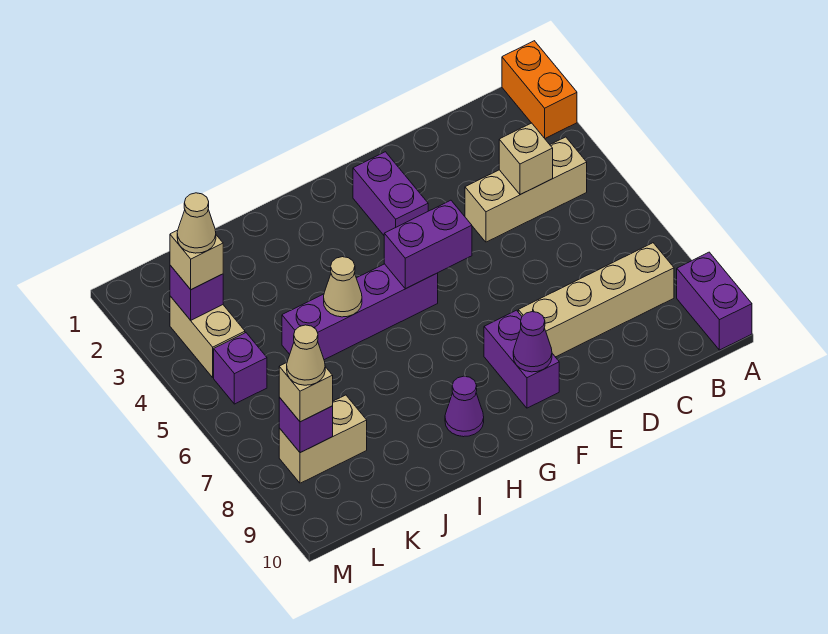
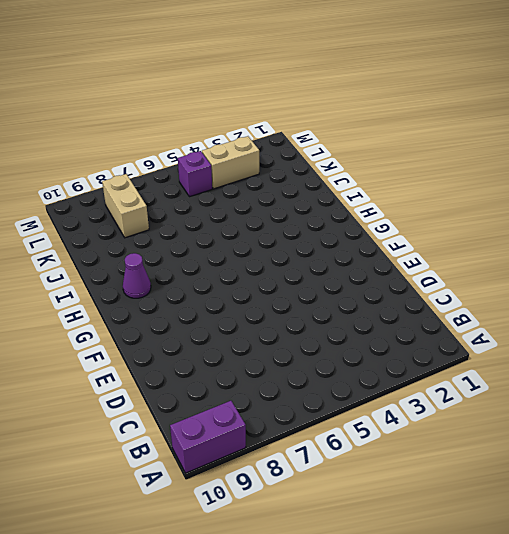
none -> orange 1x2 brick [502,41,577,138]
none -> tan 1x3 brick [465,137,587,242]
none -> tan 1x4 brick [518,243,674,357]

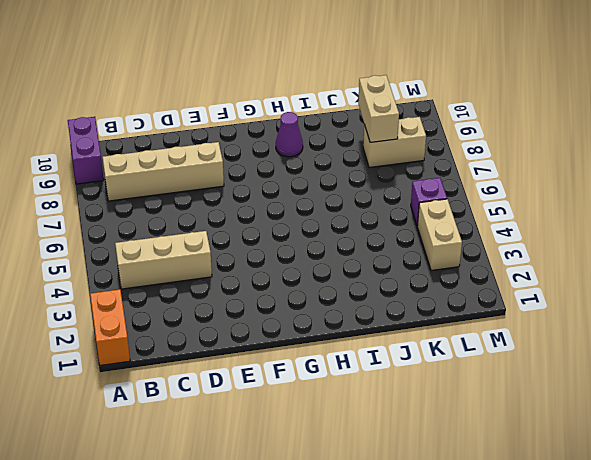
tan 1x2 brick [358,75,399,142] -> none
none -> purple 1x2 brick [353,152,428,235]
none -> purple 1x2 brick [484,310,559,408]
none -> purple 1x4 brick [282,264,438,360]

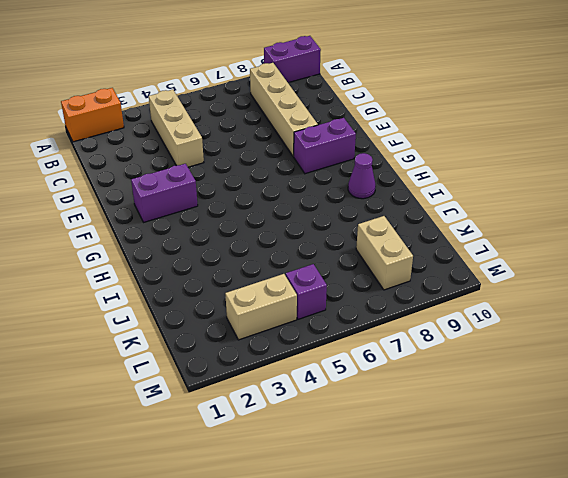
none -> purple 1x4 brick [282,264,438,360]
none -> tan 1x1 brick [499,123,553,195]
none -> purple 1x2 brick [384,200,472,289]

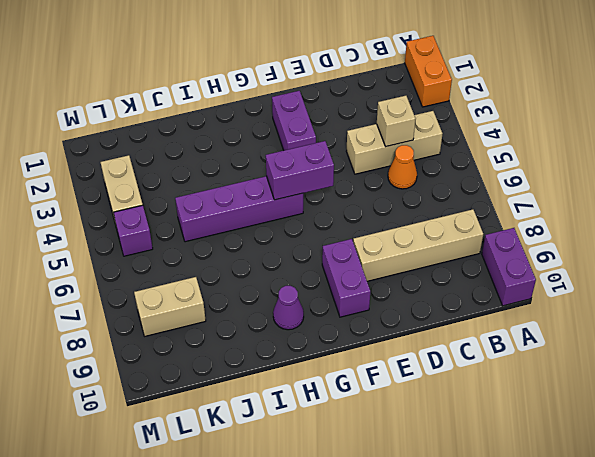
orange 1x1 cone [388,145,417,189] -> none
none -> purple 1x1 cone [513,312,552,372]
none -> tan 1x1 cone [324,257,362,317]
none -> purple 1x1 brick [170,265,223,320]

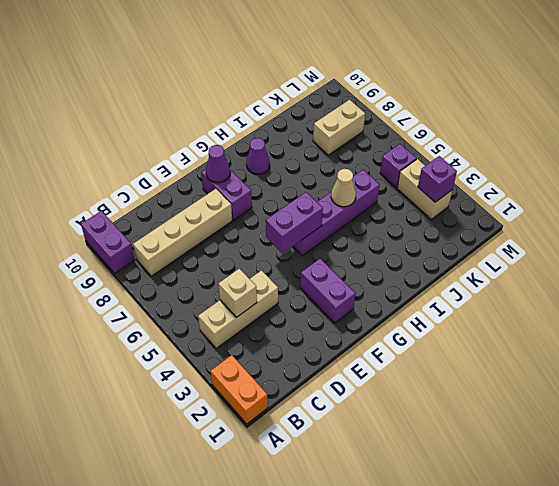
none -> purple 1x1 brick [279,397,333,453]
none -> tan 1x1 brick [170,230,223,290]
none -> tan 1x1 brick [279,362,333,422]

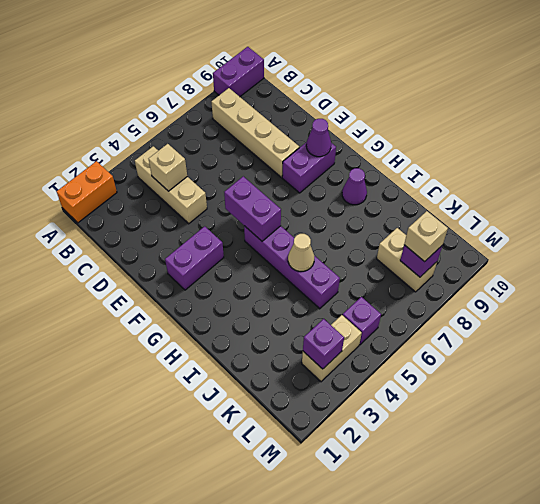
none -> tan 1x1 brick [170,230,223,290]
none -> tan 1x1 cone [177,193,216,253]
none -> tan 1x1 cone [287,325,325,385]

